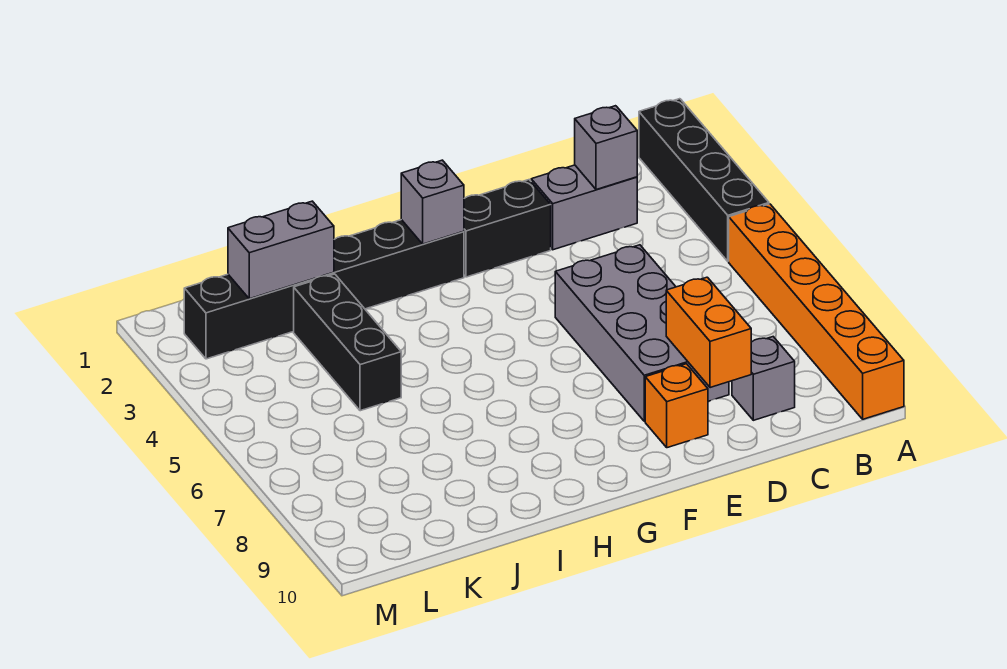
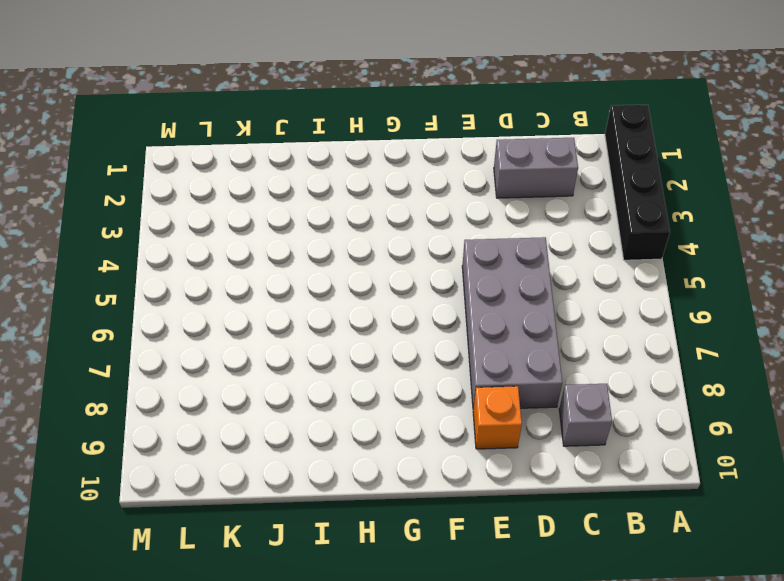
none -> orange 1x6 brick [729,204,904,419]
none -> black 1x2 brick [464,180,551,277]
none -> black 1x6 brick [184,220,464,359]

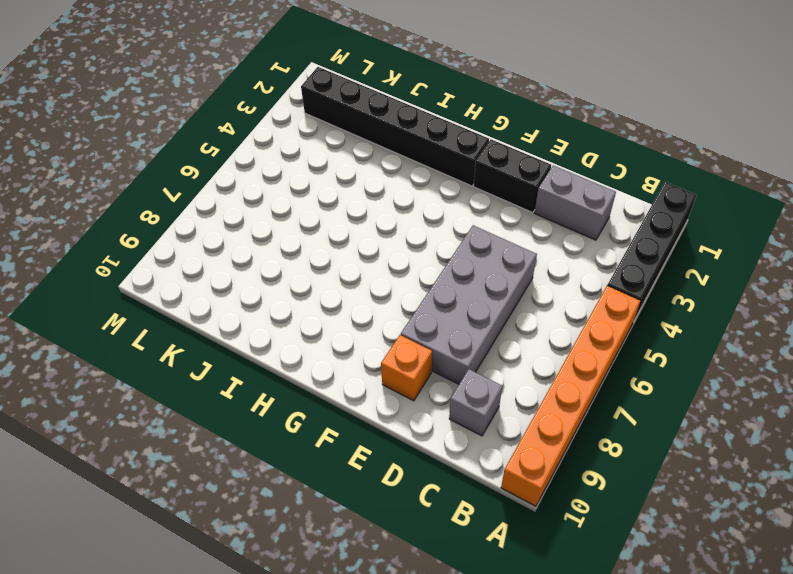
none -> black 1x3 brick [294,274,401,411]
none -> grey 1x1 brick [575,106,637,190]
none -> orange 1x2 brick [666,277,751,388]

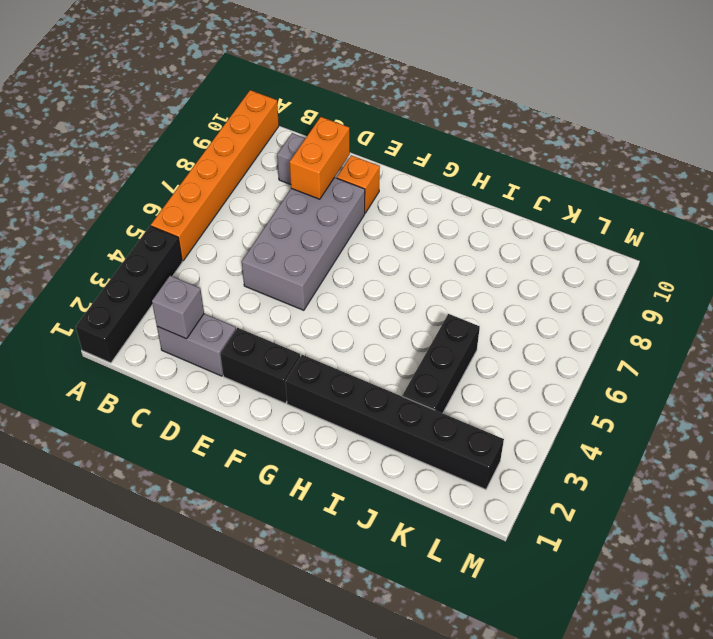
none -> grey 1x1 brick [401,160,464,244]
none -> grey 1x2 brick [228,201,334,299]

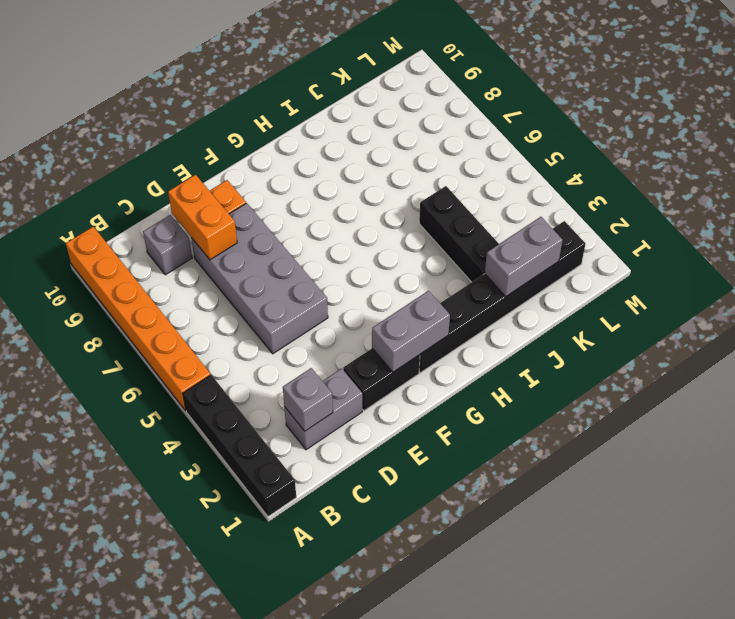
grey 1x2 brick [372,291,450,372] -> grey 1x1 brick [401,160,464,244]

